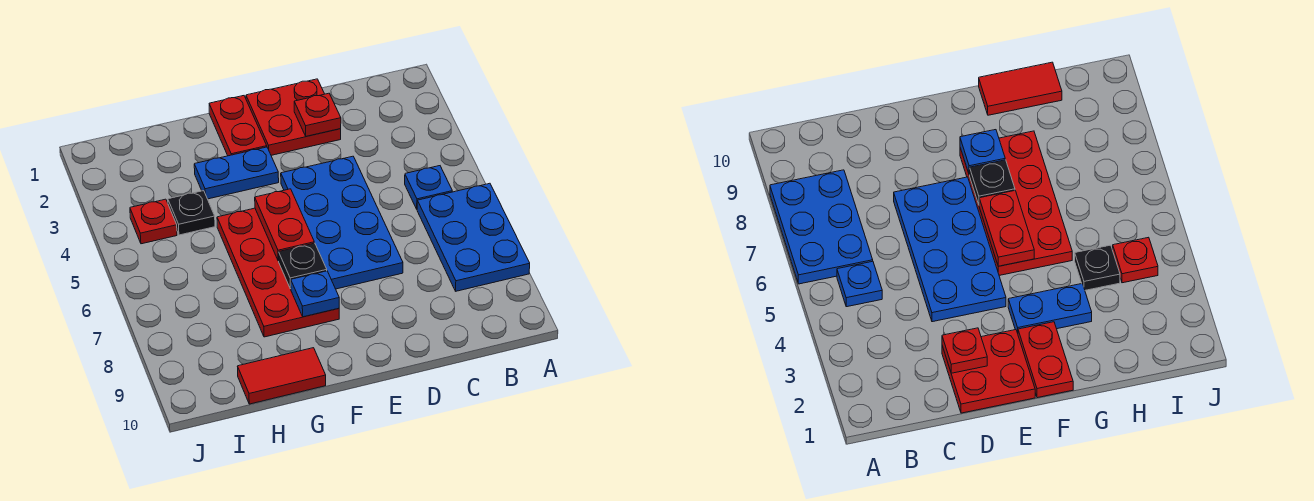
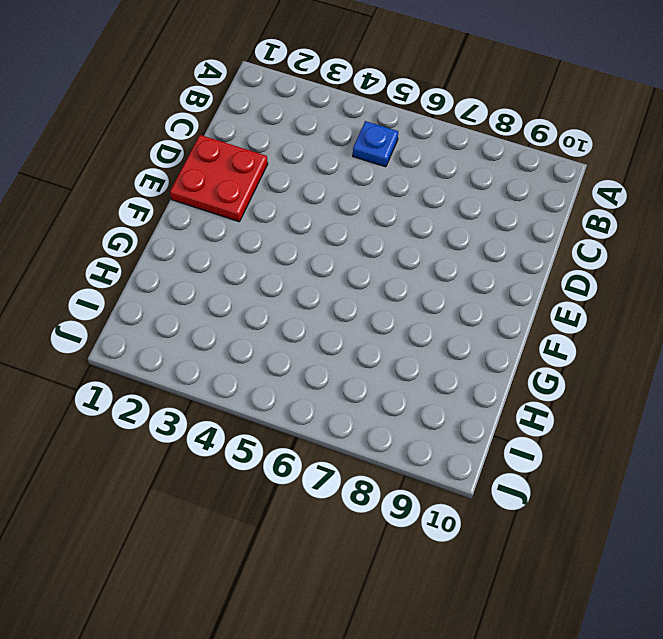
none -> blue 2x3 plate [417,183,530,291]
none -> blue 2x4 plate [281,156,403,289]
none -> red 1x2 plate [209,96,267,156]

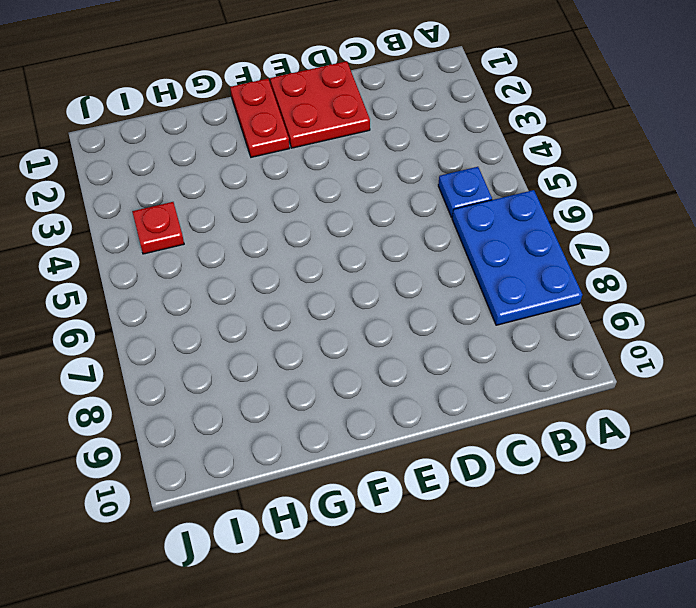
none -> blue 2x4 plate [281,156,403,289]
none -> blue 1x2 plate [194,147,279,199]
none -> red 2x4 plate [217,208,339,337]

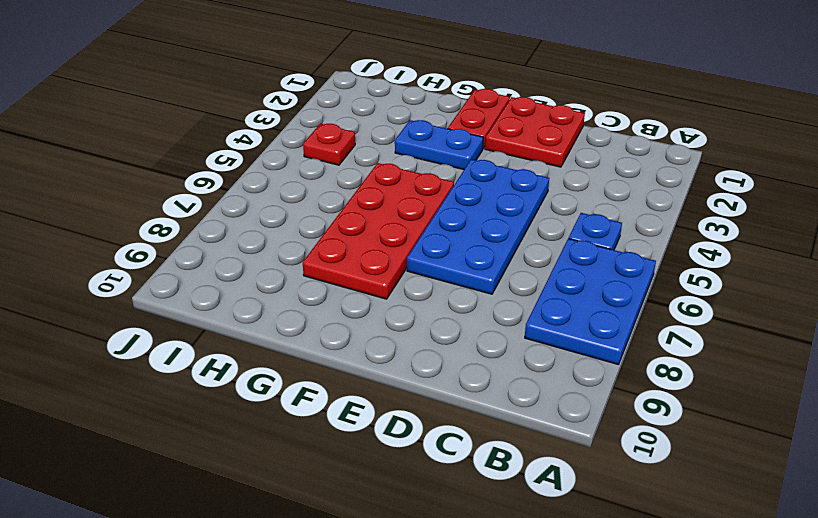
none -> red 1x2 tile [238,348,326,404]
none -> black 1x1 plate [168,191,215,235]
none -> red 1x1 plate [294,93,341,136]

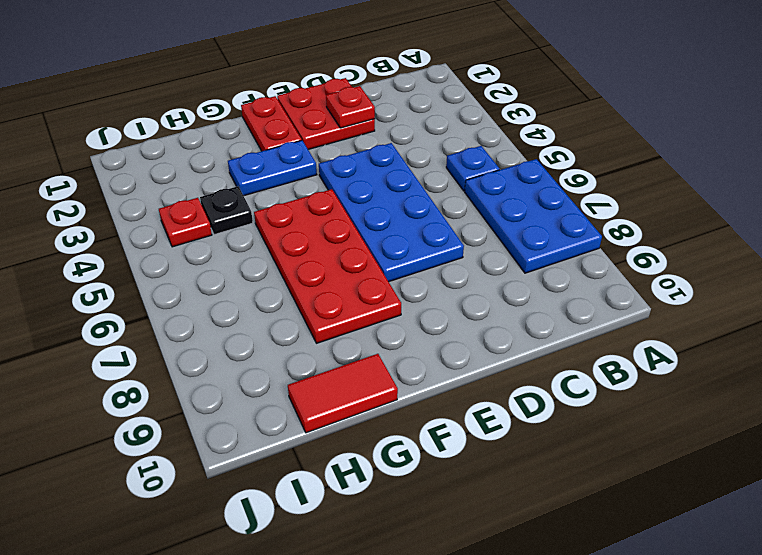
none -> red 1x2 plate [255,189,314,261]
none -> black 1x1 plate [279,243,327,289]
none -> blue 1x1 plate [291,271,339,317]

